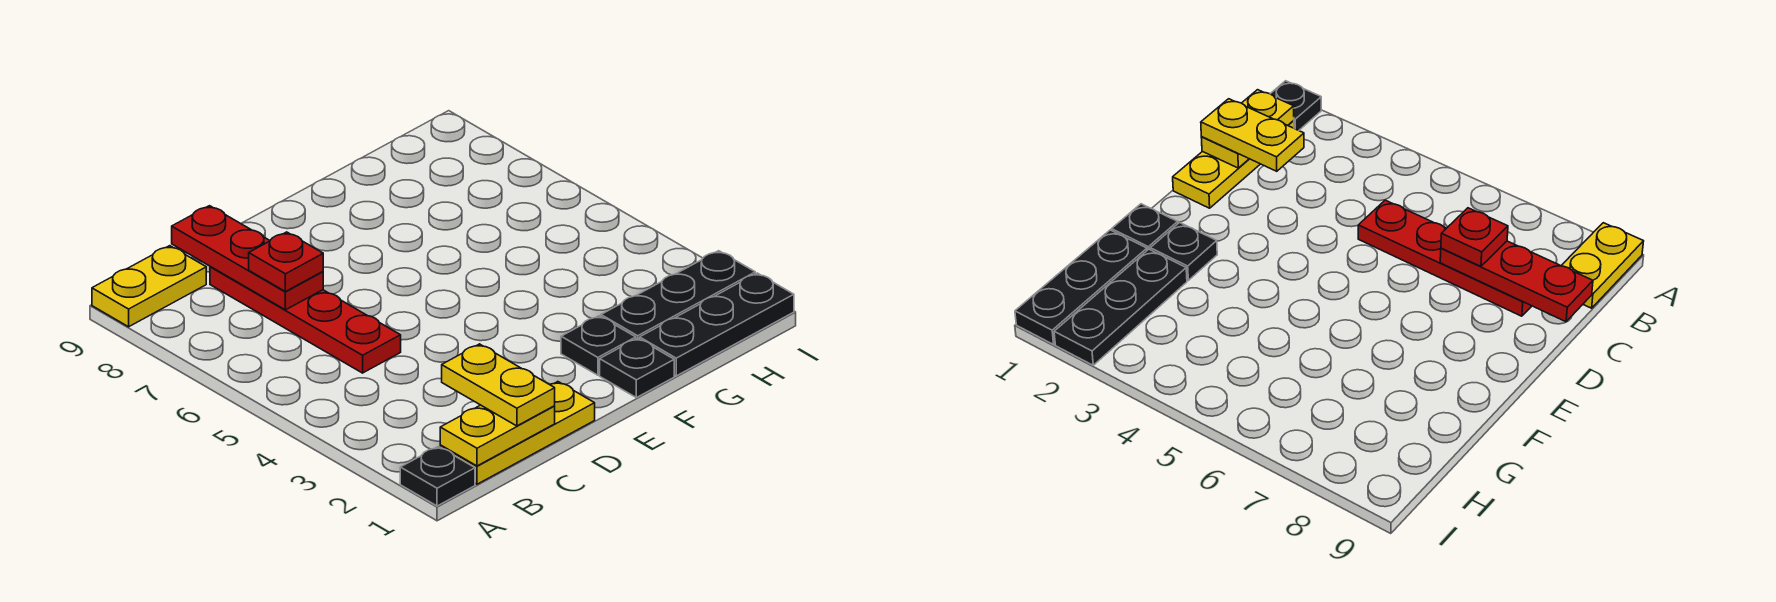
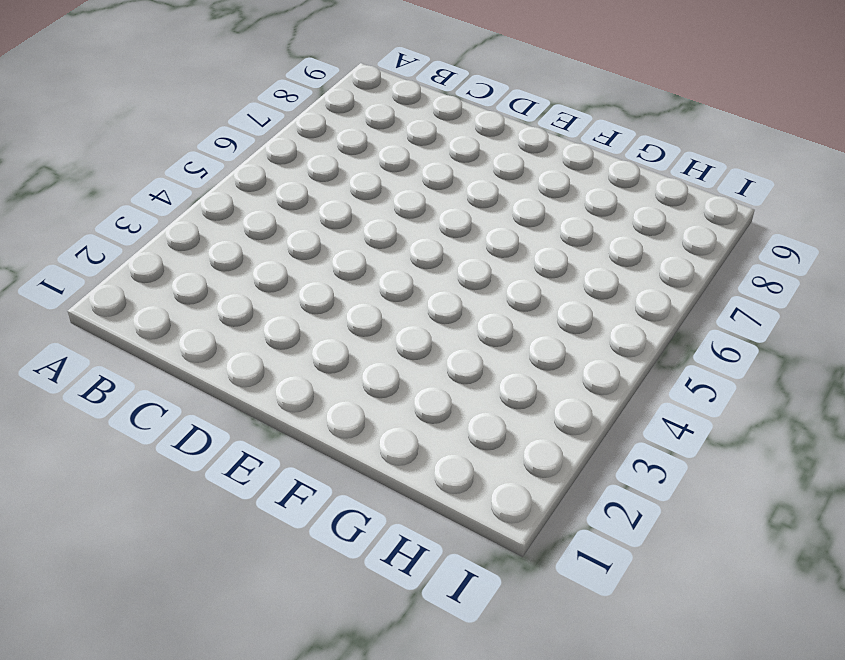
none -> black 1x1 plate [400,447,475,506]
none -> yellow 1x2 plate [92,246,206,327]
none -> yellow 1x3 plate [440,382,595,484]

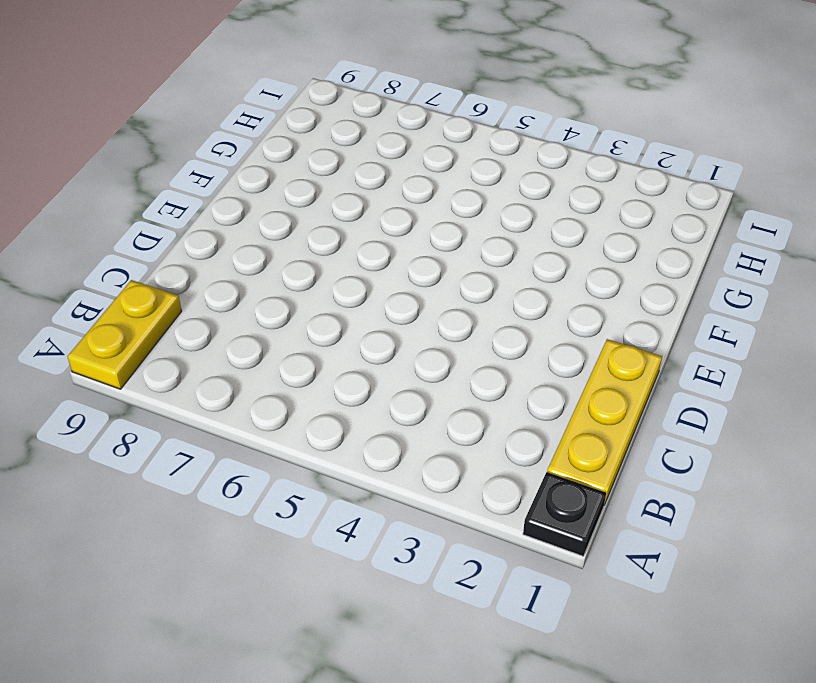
none -> red 1x4 plate [210,267,401,373]
none -> black 1x1 plate [600,338,674,398]
none -> black 1x1 plate [561,316,636,375]

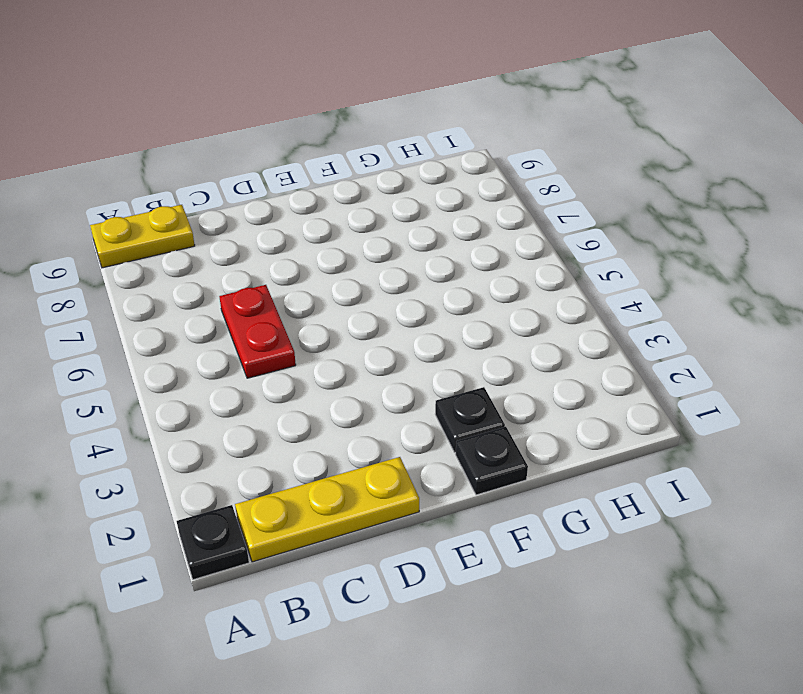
red 1x2 plate [219,285,296,378] -> red 1x4 plate [210,267,401,373]
none -> black 1x3 plate [640,273,794,376]
none -> black 1x3 plate [601,251,755,339]
none -> yellow 1x2 plate [440,405,555,466]

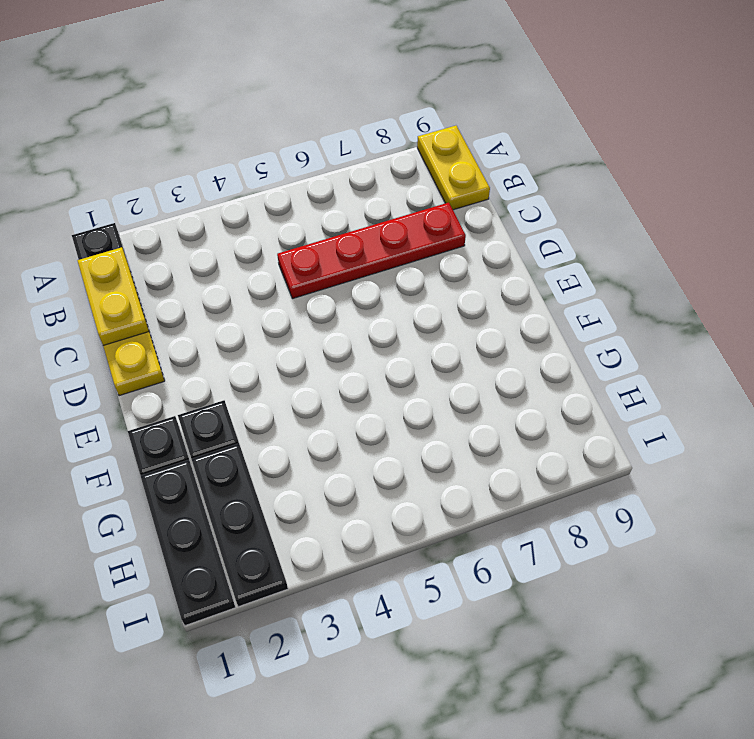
none -> red 1x3 plate [172,206,323,310]
none -> yellow 1x2 plate [442,344,555,426]
none -> red 1x1 plate [249,232,323,292]

